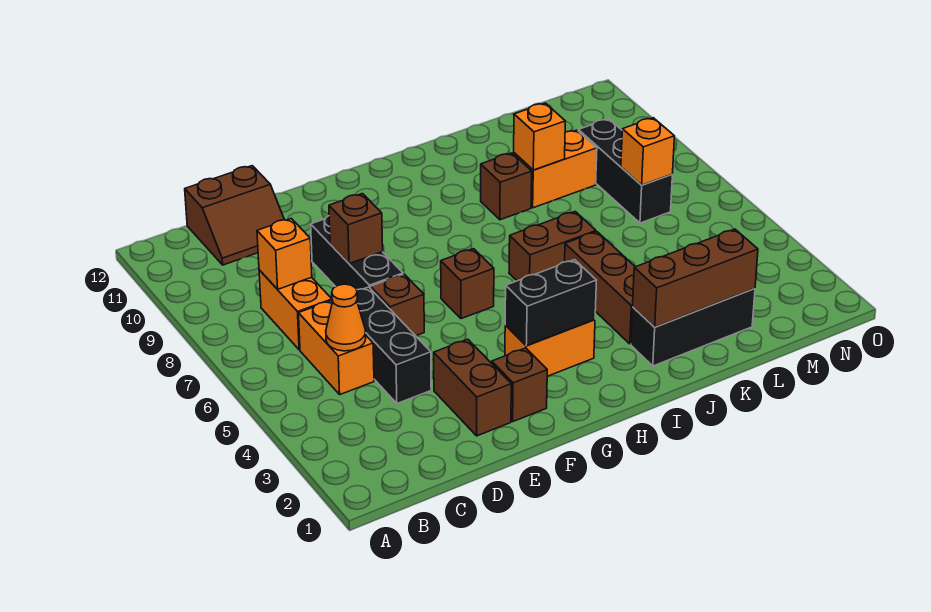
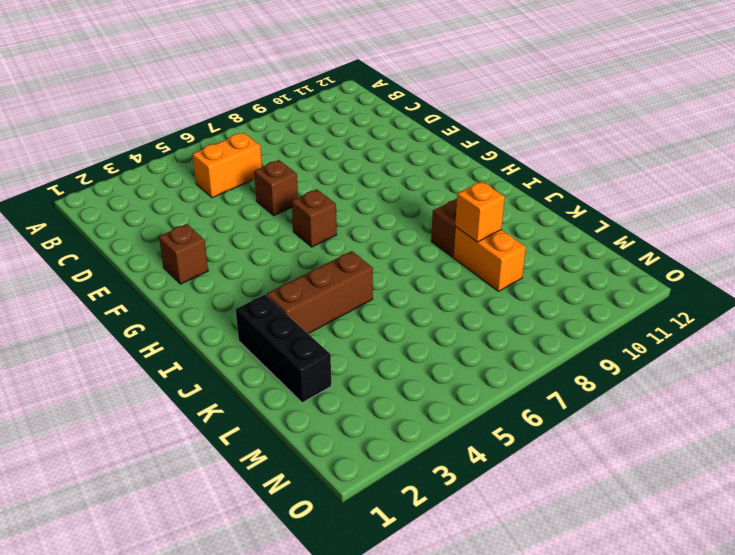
none -> orange 1x2 brick [259,270,332,350]
none -> brown 2x2 slope [185,166,284,265]
none -> black 1x3 brick [357,287,431,403]

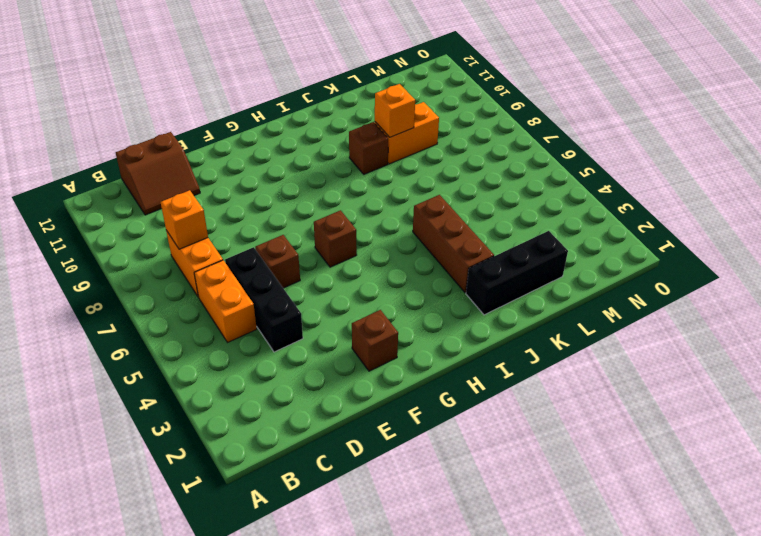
none -> brown 1x2 brick [434,339,511,436]
none -> black 1x3 brick [311,216,403,290]
none -> orange 1x2 brick [505,320,595,376]

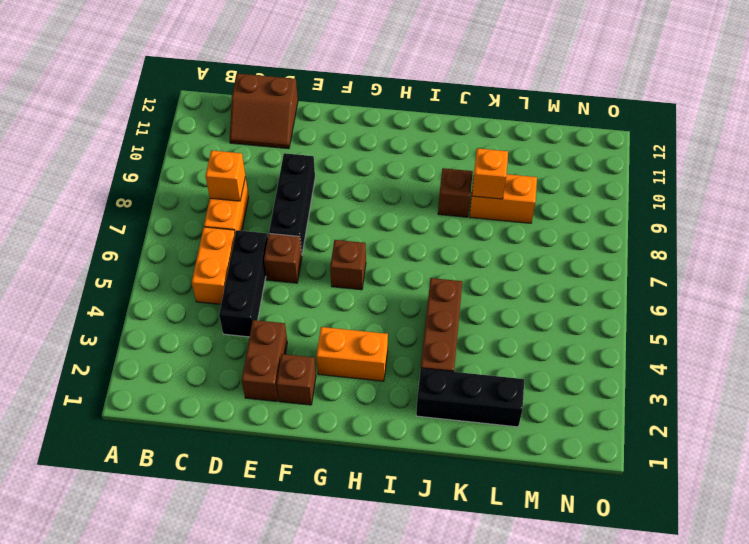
none -> brown 1x2 brick [509,212,596,281]
none -> black 1x3 brick [578,119,672,223]
none -> orange 1x1 cone [326,284,366,351]

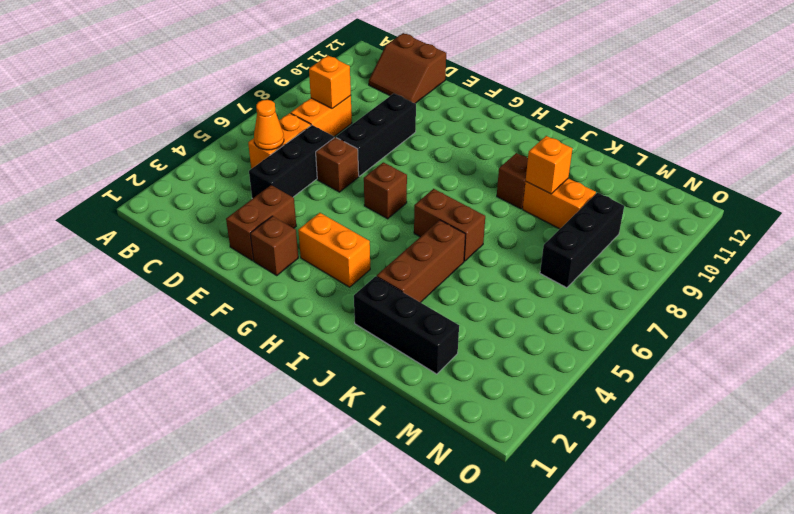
none -> brown 1x1 brick [329,194,383,264]
none -> black 1x2 brick [505,260,596,346]
none -> brown 1x3 brick [633,229,758,327]

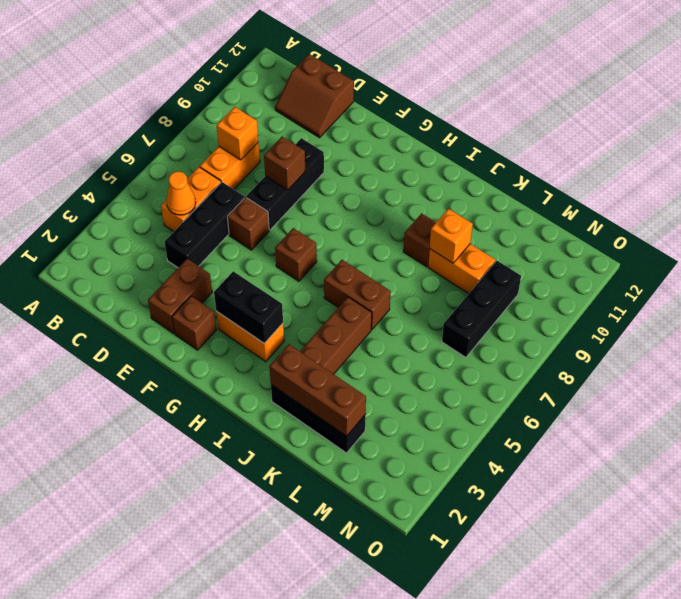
none -> orange 1x1 brick [621,118,674,185]

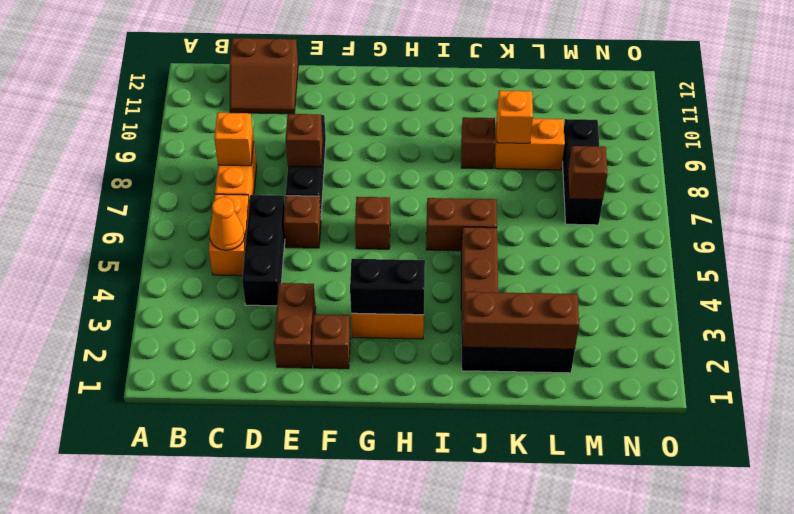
brown 1x1 brick [568,146,607,199] -> orange 1x1 brick [621,118,674,185]

